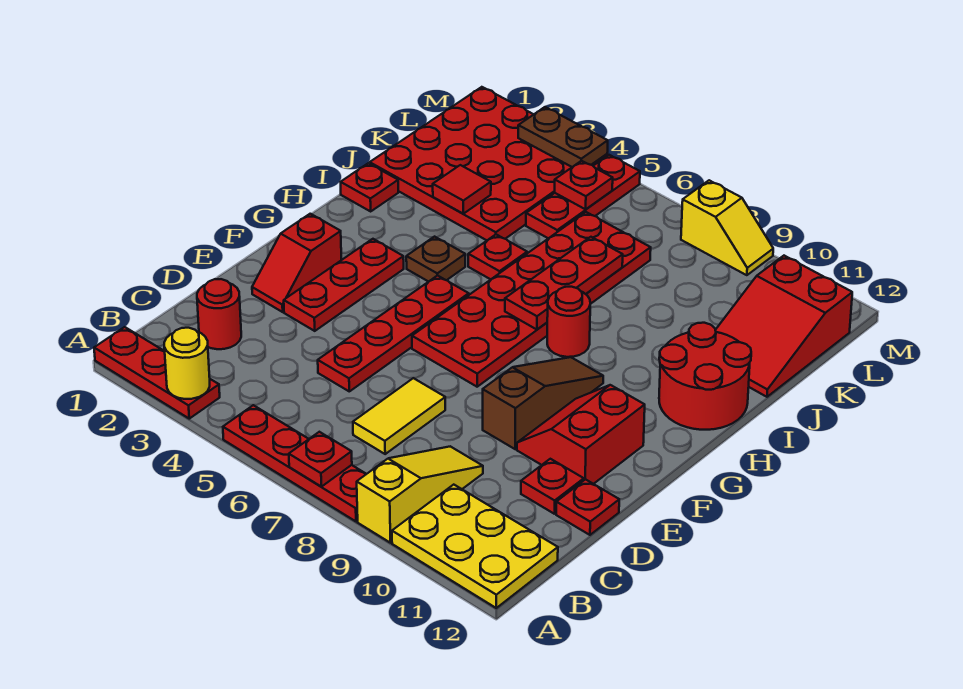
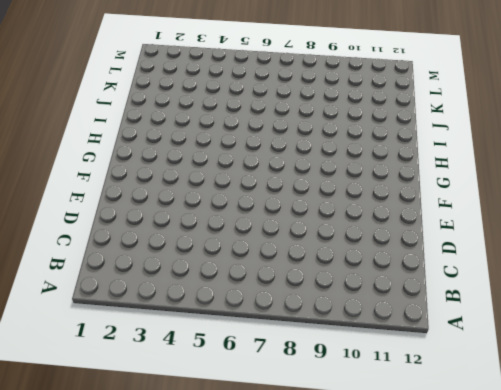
none -> red 1x3 plate [94,327,220,419]
none -> red 1x4 plate [223,405,366,521]
none -> yellow 1x3 slope [357,446,483,543]

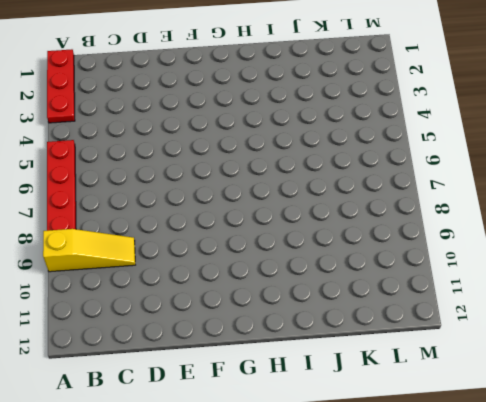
none -> yellow 2x3 plate [392,485,558,608]
none -> red 1x1 round brick [197,279,241,349]
none -> yellow 1x2 tile [353,378,445,454]

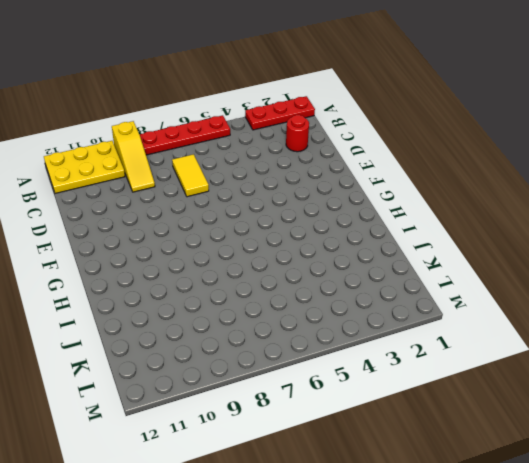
none -> red 1x4 plate [318,275,469,391]
none -> red 1x1 plate [521,459,584,514]
none -> red 1x1 plate [556,479,619,535]

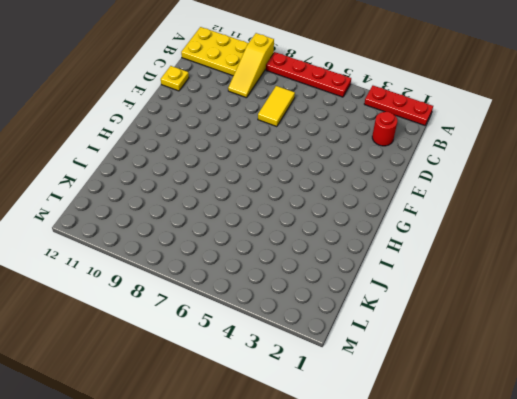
yellow 1x1 plate [161,66,189,91] -> red 1x1 plate [556,479,619,535]
none -> red 1x4 plate [318,275,469,391]
none -> red 1x1 plate [521,459,584,514]
none -> red 1x2 slope [252,214,341,312]

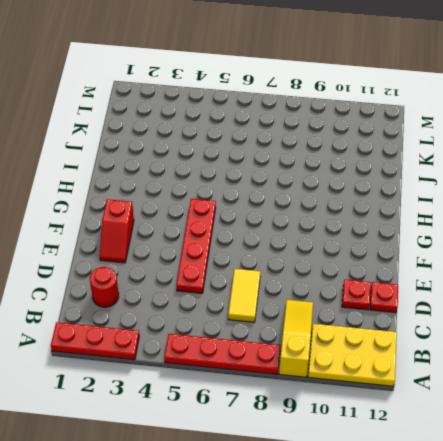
none -> red 1x3 plate [284,239,404,331]
none -> brown 1x3 slope [483,357,603,449]
none -> red 2x2 slope [517,385,645,484]

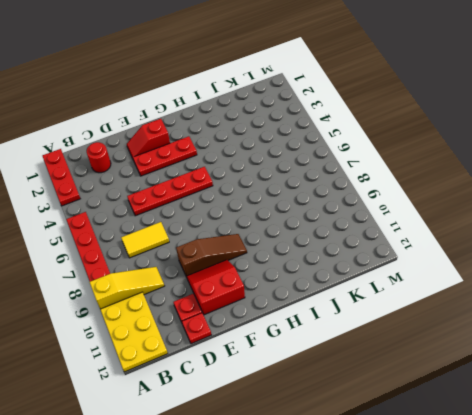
none -> red 2x6 plate [412,212,651,387]
none -> brown 1x1 plate [406,237,465,282]
none -> red 1x1 round brick [547,287,590,357]

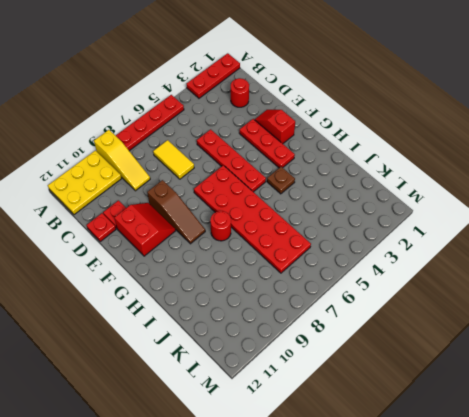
none -> red 2x2 round brick [659,323,751,430]
none -> red 1x1 plate [341,163,398,211]
none -> red 1x1 plate [468,234,527,280]

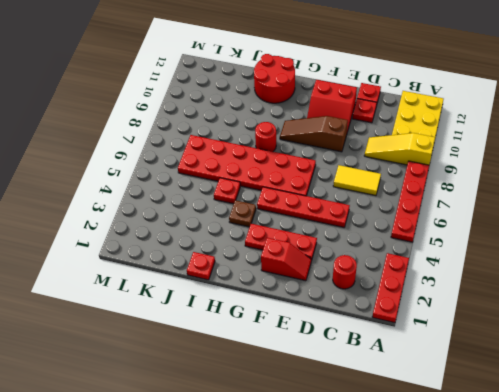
none -> red 4x4 plate [370,87,607,240]
none -> red 2x3 slope [715,256,852,397]
none -> red 1x3 plate [526,155,640,238]

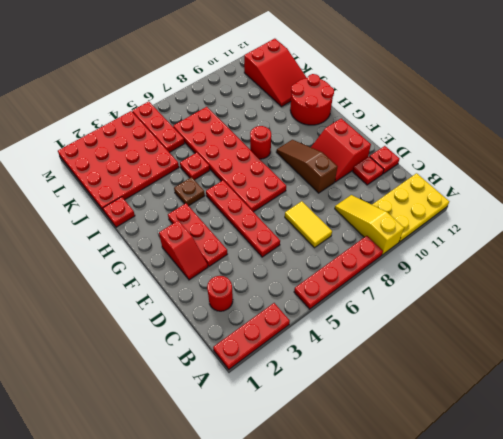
none -> yellow 1x2 slope [681,180,773,275]
none -> yellow 1x1 round brick [164,328,210,399]
none -> red 1x1 plate [289,432,352,487]

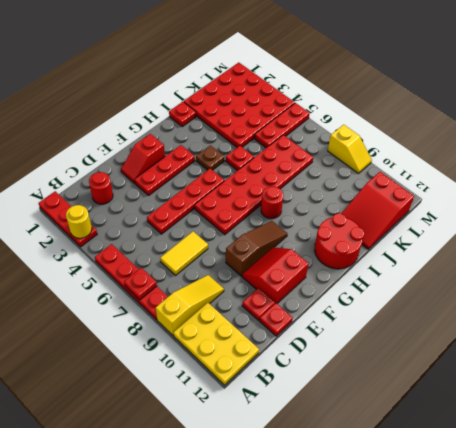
none -> red 1x3 plate [505,237,623,330]
none -> red 1x1 tile [433,165,491,214]
none -> red 1x1 plate [555,161,613,209]

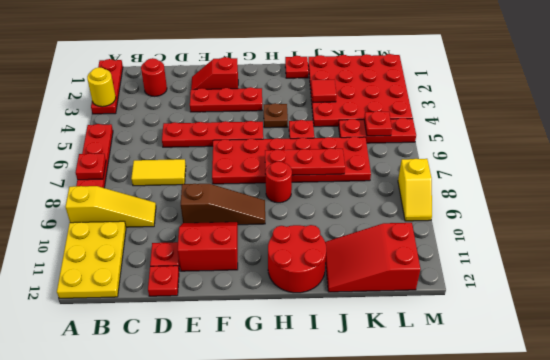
none -> brown 1x2 plate [518,107,608,167]

